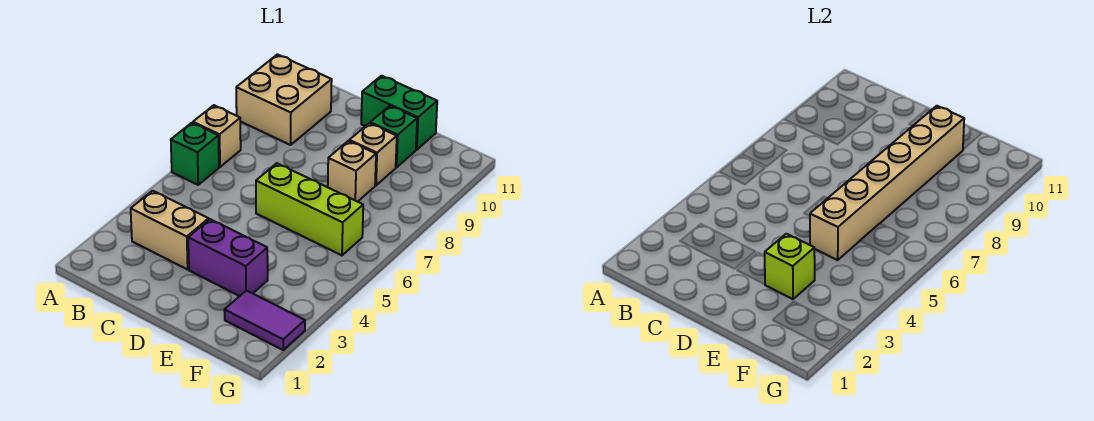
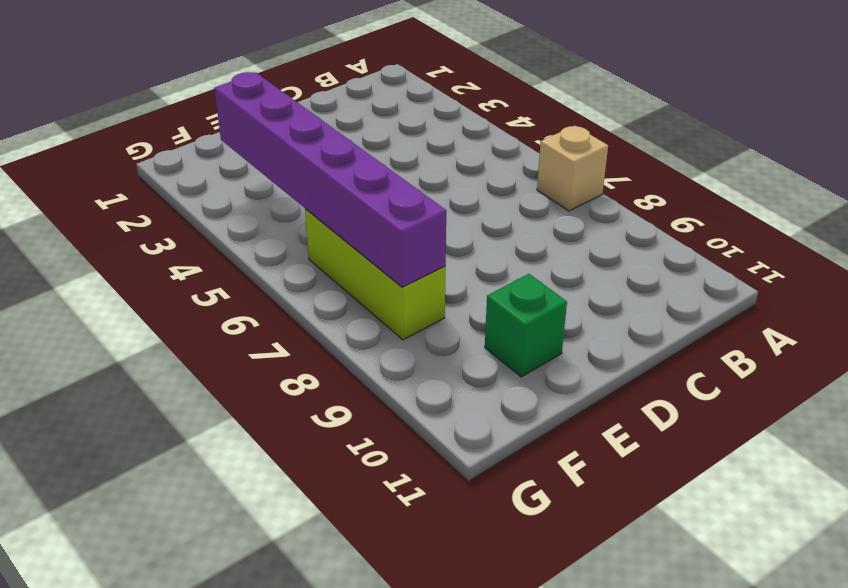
purple 1x6 brick [214,72,446,287] -> none
lime 1x3 brick [305,209,446,340] -> lime 1x3 brick turned to [256,163,363,255]
none -> green 1x1 brick [171,123,219,185]
none -> tan 2x2 brick [236,54,332,145]
none -> tan 1x2 brick [131,191,209,269]

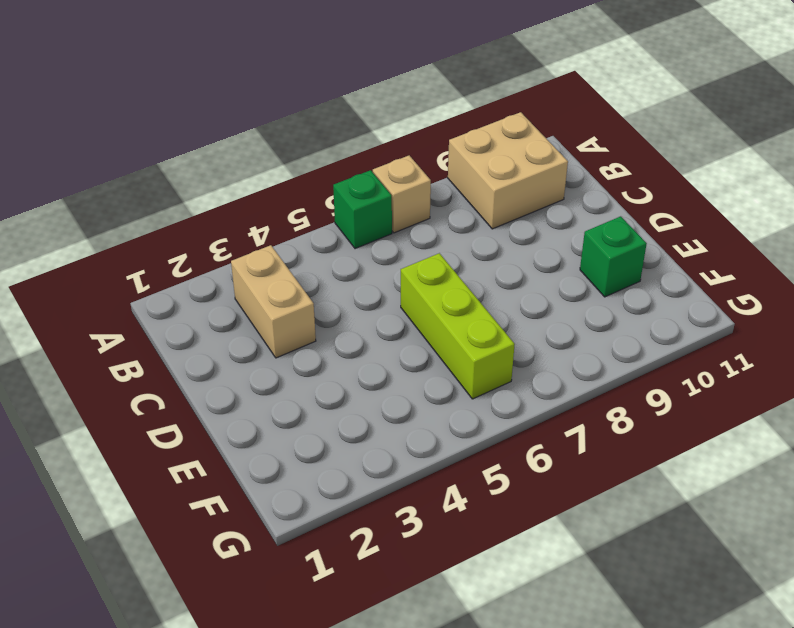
none -> purple 1x2 brick [188,219,268,296]
none -> green 1x2 brick [361,76,437,150]
none -> tan 1x1 brick [328,141,376,202]

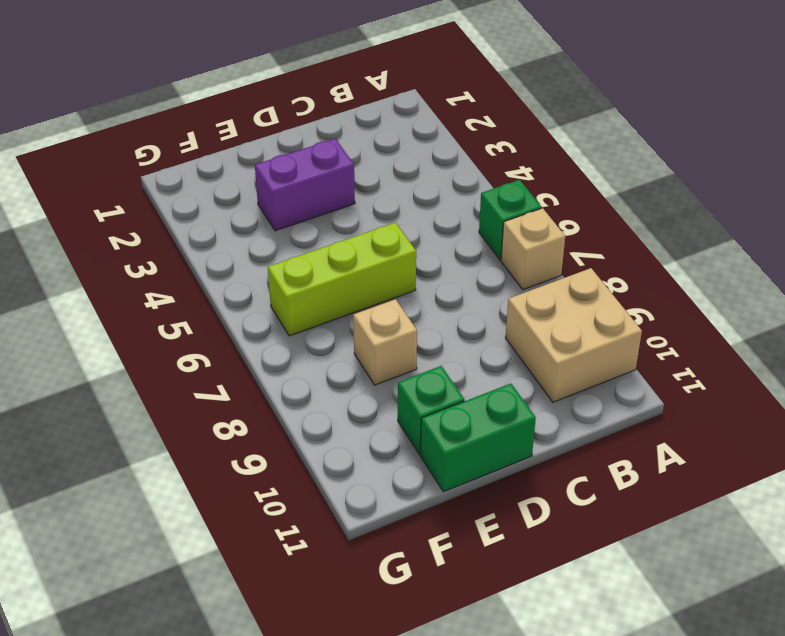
none -> tan 1x2 brick [131,191,209,269]
none -> tan 1x1 brick [349,123,397,185]
none -> purple 1x2 tile [224,290,305,350]

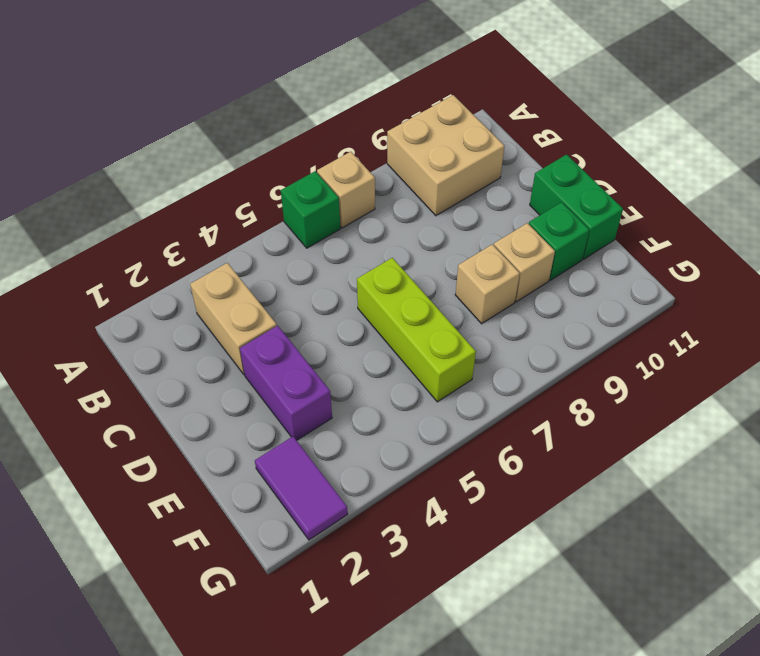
none -> lime 1x1 brick [765,234,815,299]
none -> tan 1x6 brick [810,106,964,260]

